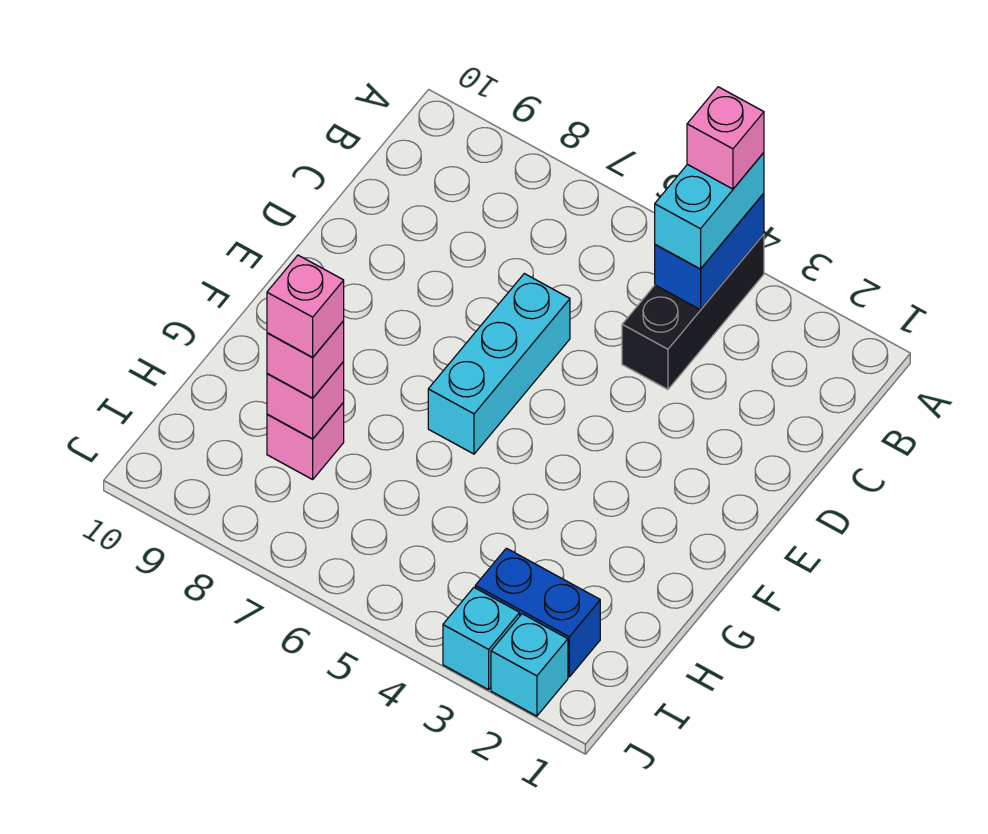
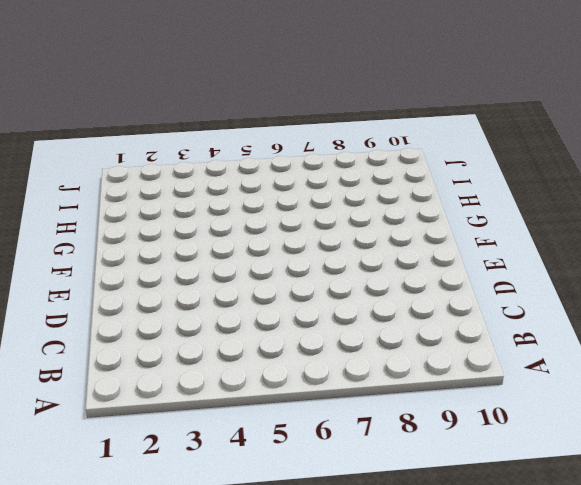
none -> black 1x3 brick [622,234,764,389]
none -> cyan 1x3 brick [428,274,570,454]
none -> pink 1x1 brick [267,403,344,479]

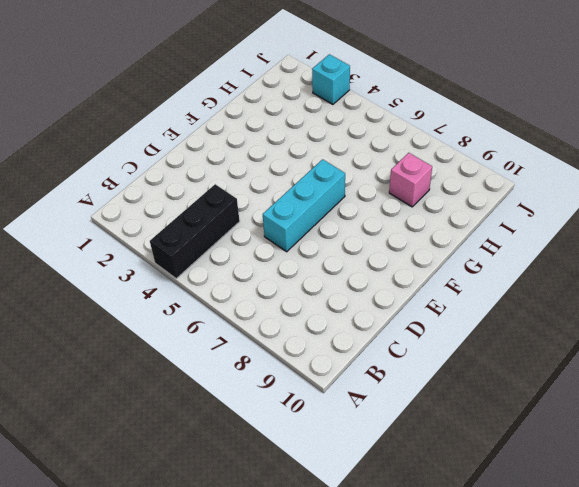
none -> blue 1x2 brick [475,548,600,677]
none -> cyan 1x1 brick [491,614,568,716]
none -> blue 1x2 brick [655,193,764,310]

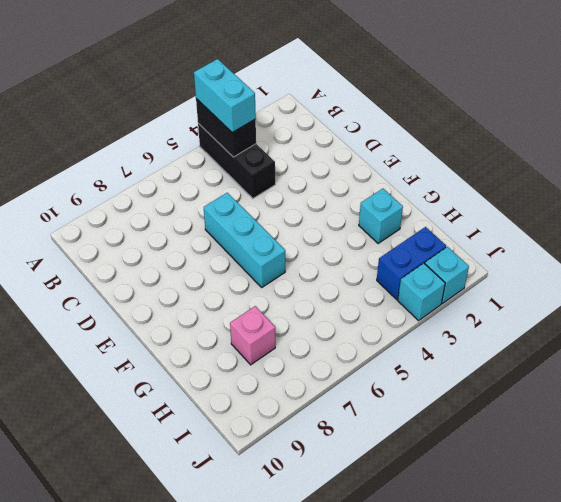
black 1x2 brick [196,99,256,157] -> blue 1x2 brick [655,193,764,310]
cyan 1x1 brick [359,189,403,244] -> none
none -> pink 1x1 brick [267,362,344,439]
none -> pink 1x1 brick [267,321,344,398]
none -> pink 1x1 brick [687,87,764,189]

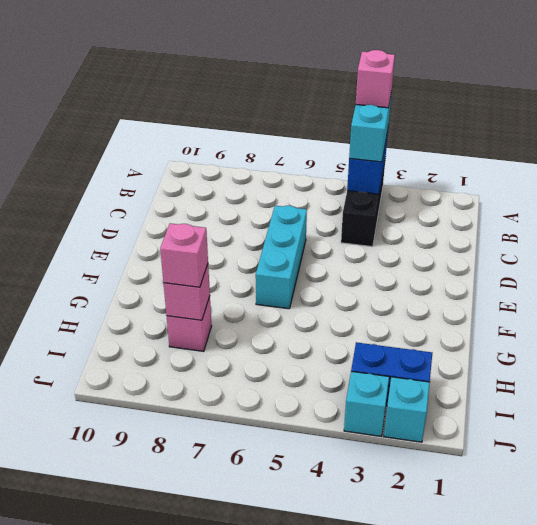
none -> pink 1x1 brick [267,255,344,357]

